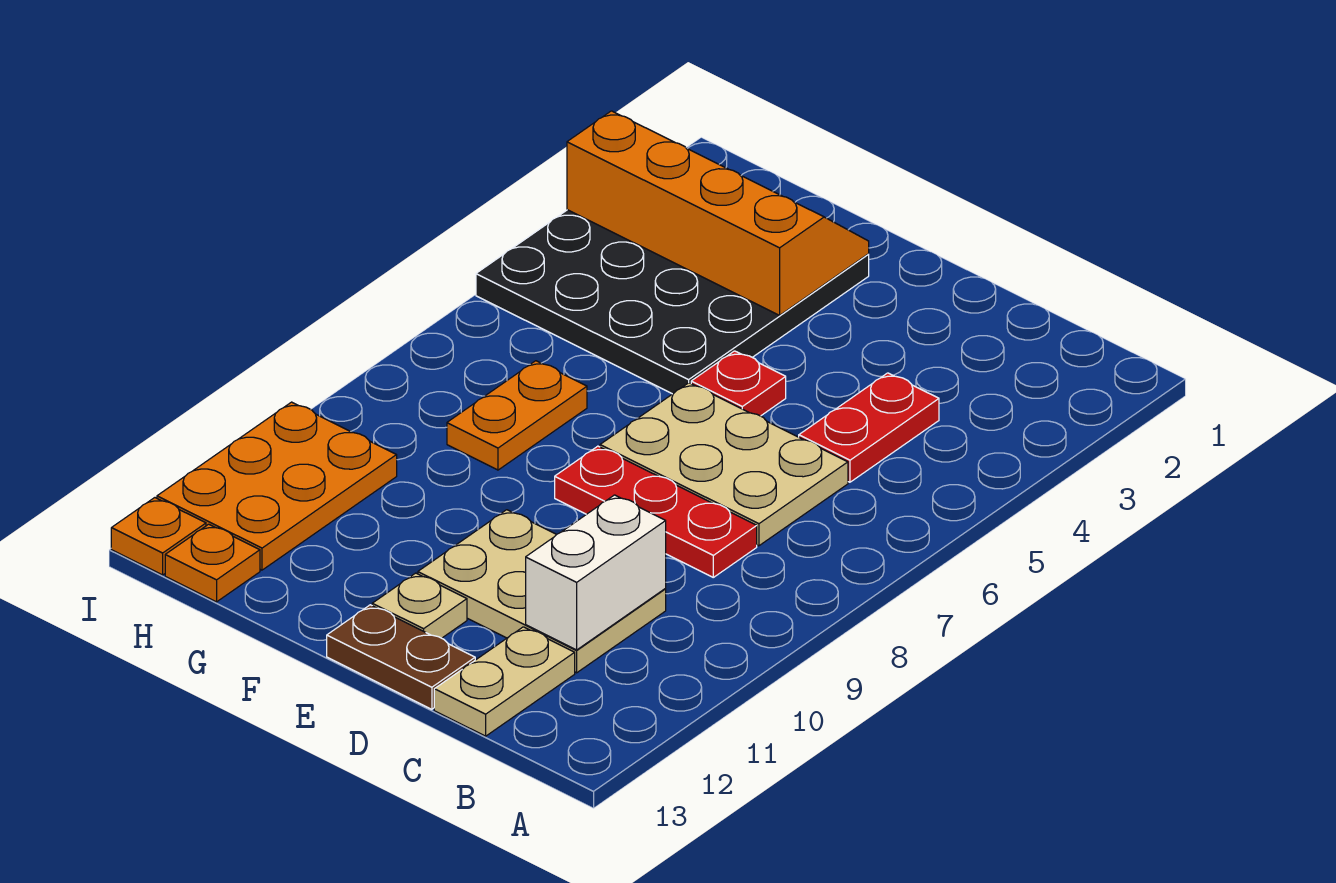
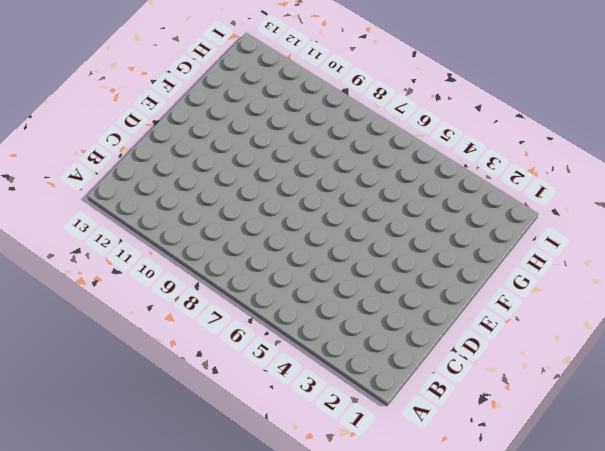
none -> red 1x2 plate [799,373,939,482]
none -> tan 2x3 plate [600,383,848,546]
none -> red 1x3 plate [555,446,757,577]

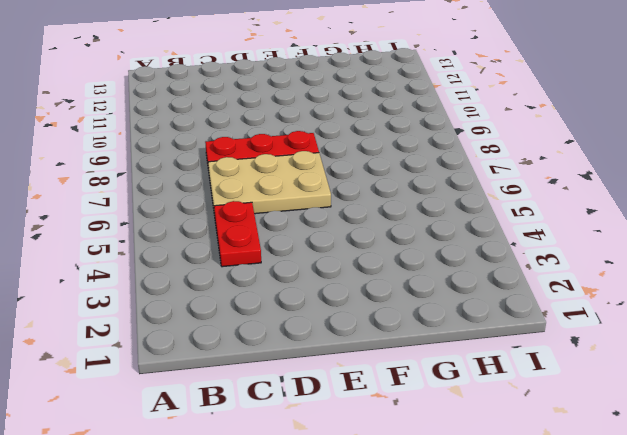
none -> tan 2x3 plate [418,510,666,673]
none -> tan 1x2 plate [434,627,575,736]
none -> brown 1x2 plate [327,605,475,709]

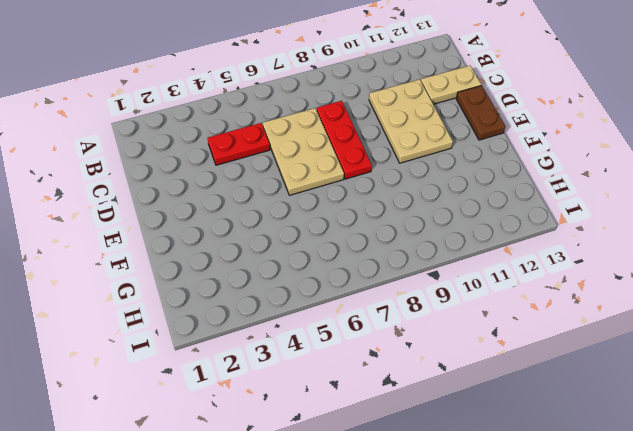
none -> red 1x1 plate [691,351,786,416]
none -> tan 1x1 plate [372,573,467,638]
none -> black 4x4 plate [476,210,869,394]

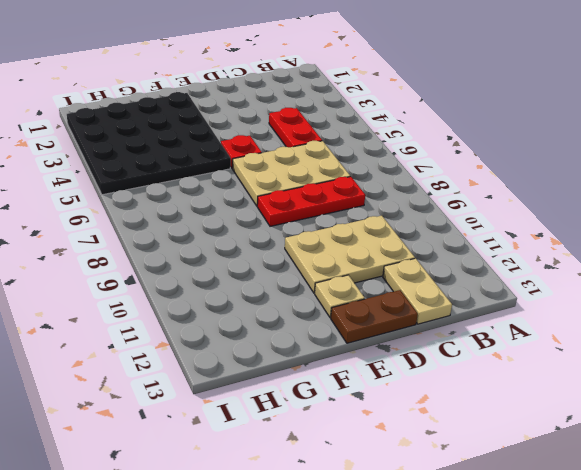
none -> orange 1x2 plate [447,361,587,470]
none -> orange 2x3 plate [157,402,397,570]
none -> orange 1x1 plate [165,524,260,602]

